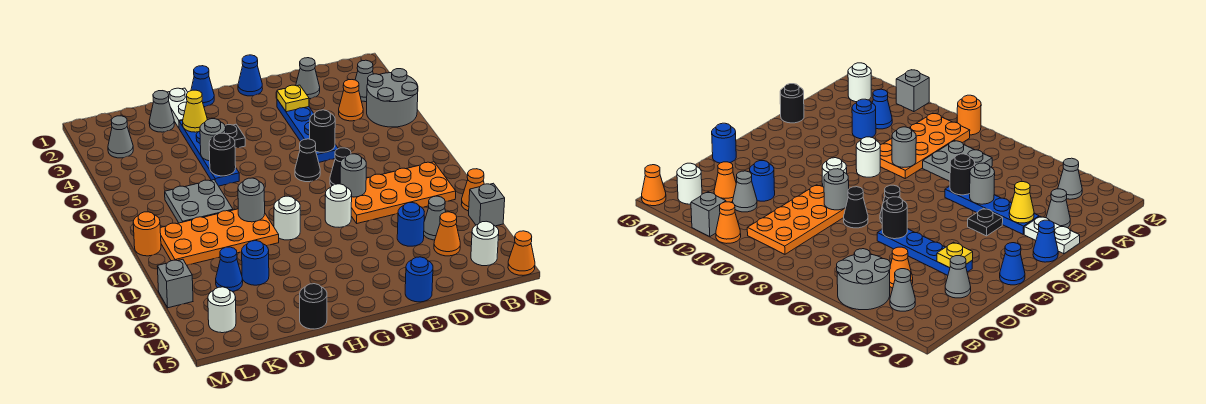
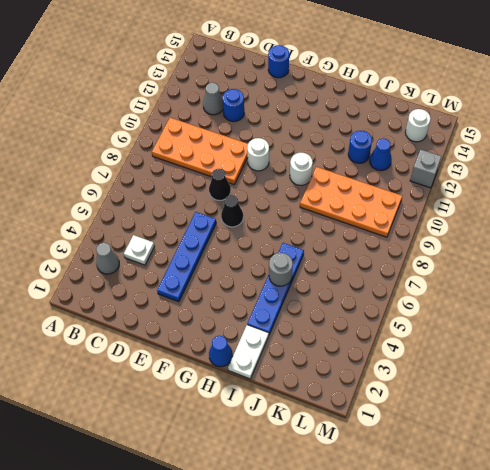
white 1x1 plate [124,235,155,265] -> orange 1x1 cone [339,80,363,121]
none -> grey 2x2 round brick [367,69,418,127]
none -> orange 1x1 cone [461,169,484,211]
none -> grey 1x1 brick [469,183,505,226]
none -> orange 1x1 cone [508,231,535,275]

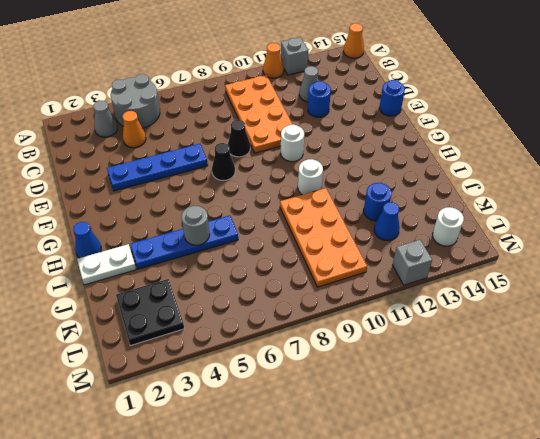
black 2x2 plate [116,279,184,346] -> grey 1x1 cone [108,116,133,158]
none -> white 1x1 round brick [471,221,499,266]
none -> orange 1x1 cone [434,212,460,256]
none -> grey 1x1 cone [296,58,320,99]
none -> blue 1x1 cone [238,55,262,96]

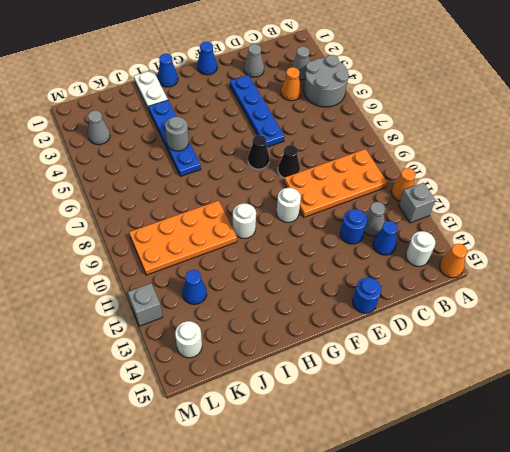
blue 1x1 cone [373,221,397,255] -> orange 1x1 cone [434,212,460,256]
none -> black 1x1 plate [225,124,245,148]
none -> black 1x1 round brick [300,284,327,329]
none -> grey 1x1 cone [149,91,174,132]
none -> grey 2x2 plate [165,180,233,223]

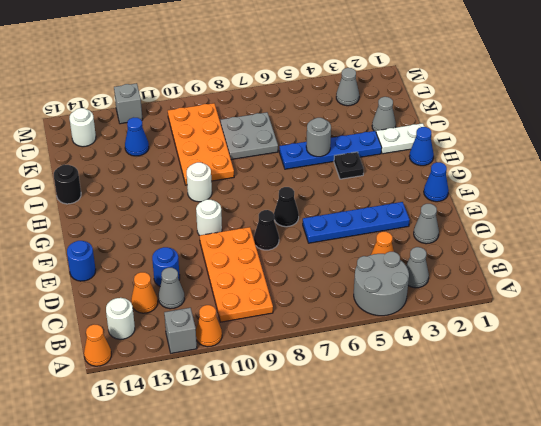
none -> blue 1x1 round brick [242,241,269,285]
none -> orange 1x1 round brick [133,212,161,256]
none -> yellow 1x1 plate [277,85,309,112]
none -> black 1x1 round brick [310,110,335,152]

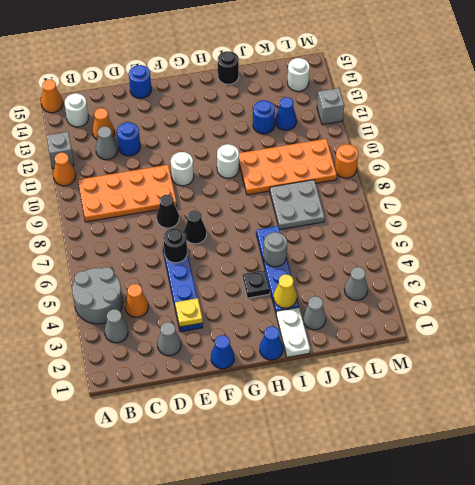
none -> grey 1x1 round brick [340,154,366,197]
none -> black 1x1 round brick [209,133,236,176]
none -> grey 1x1 round brick [238,178,265,222]

